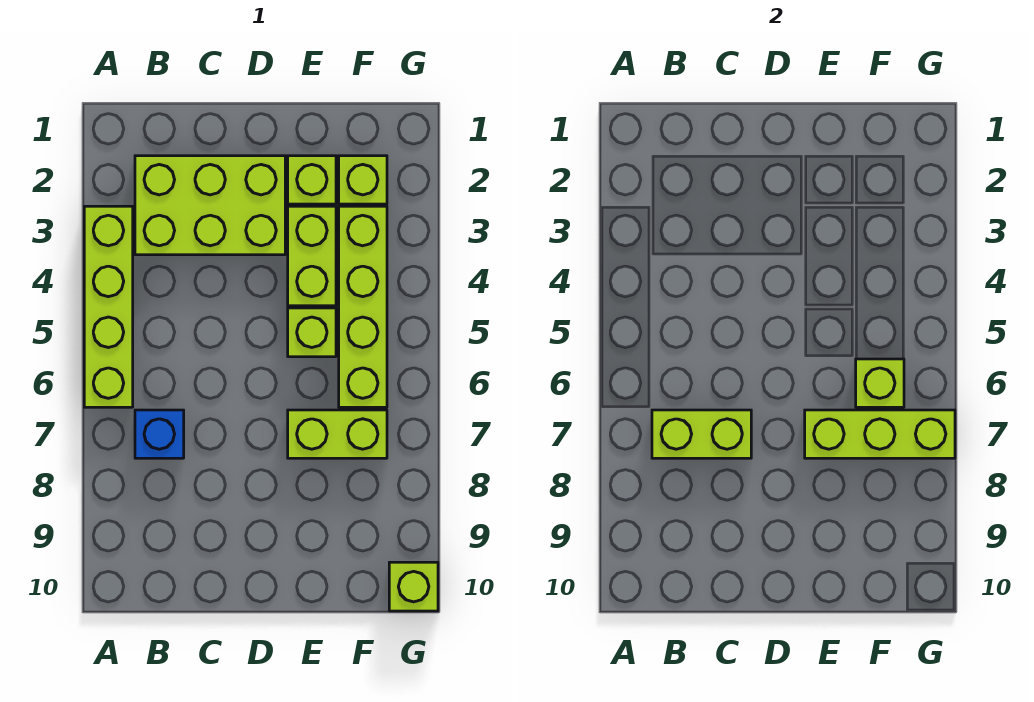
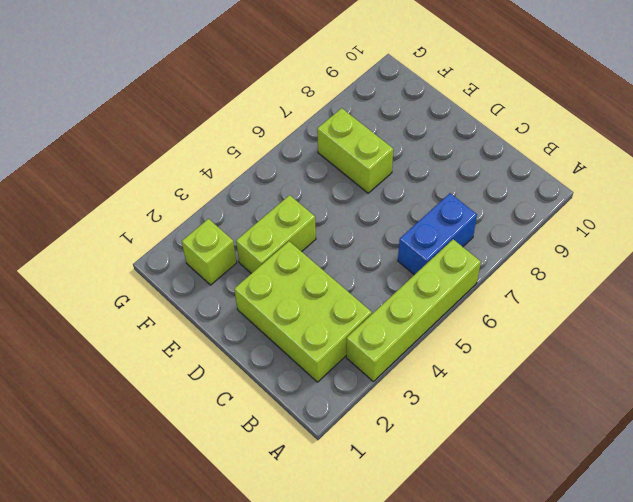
blue 1x2 brick [398,193,477,275] -> blue 1x1 brick [135,410,184,458]
none -> lime 1x1 brick [288,156,336,204]
none -> lime 1x1 brick [288,308,336,357]
none -> lime 1x4 brick [339,206,387,407]

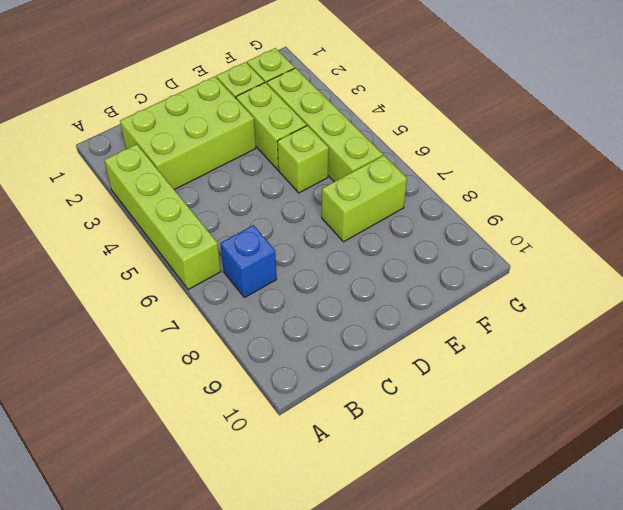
none -> lime 1x1 brick [389,562,438,611]
none -> lime 1x2 brick [652,410,751,458]
none -> lime 1x3 brick [805,410,955,458]

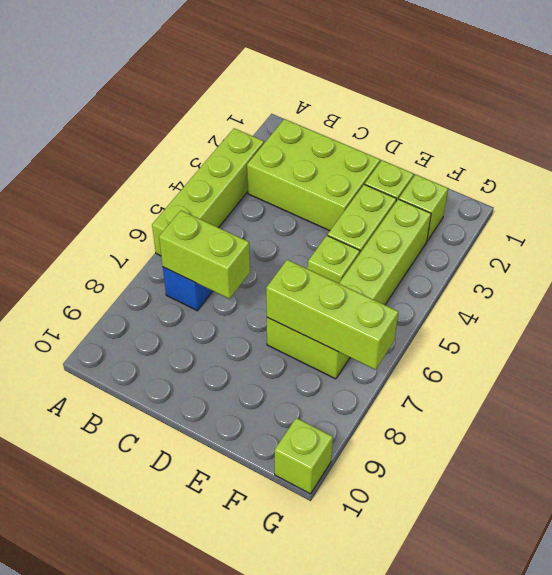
none -> lime 1x1 brick [856,359,904,407]

